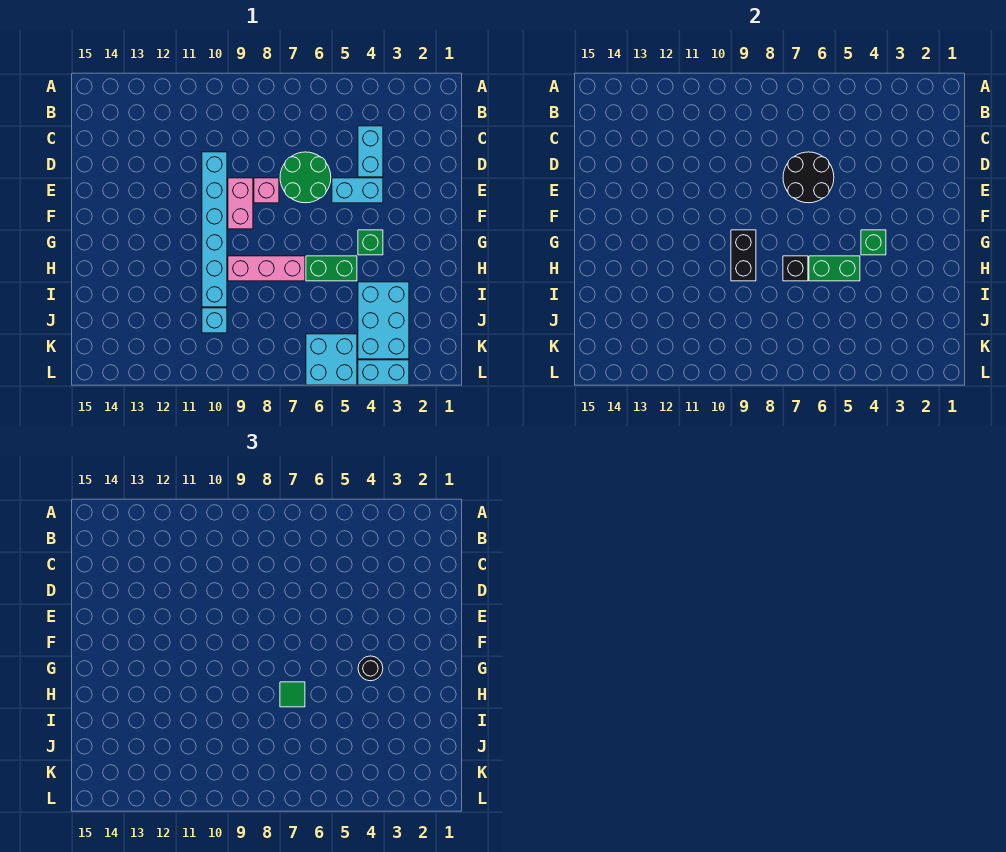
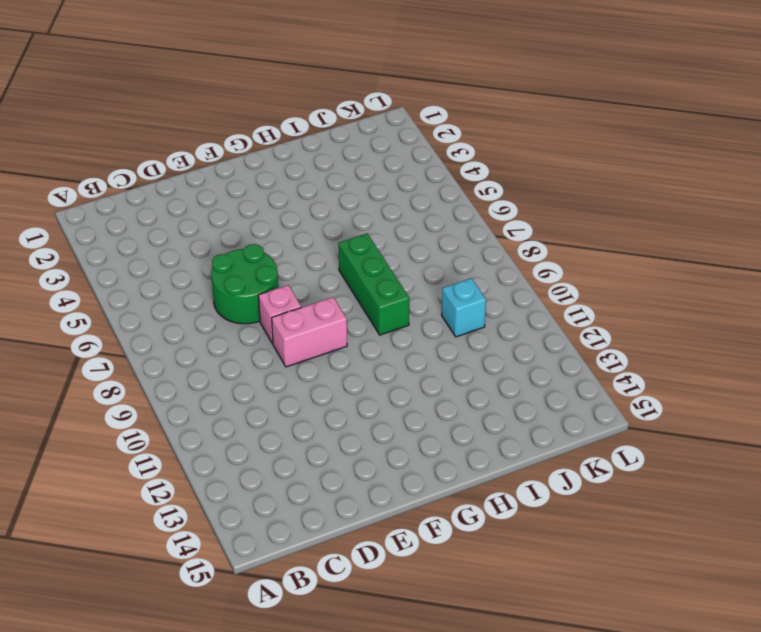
green 1x3 brick [338,233,409,335] -> pink 1x3 brick [228,256,305,281]
none -> cyan 1x2 brick [358,126,383,177]
none -> cyan 1x6 brick [202,152,227,307]
none -> cyan 1x2 brick [332,178,383,203]

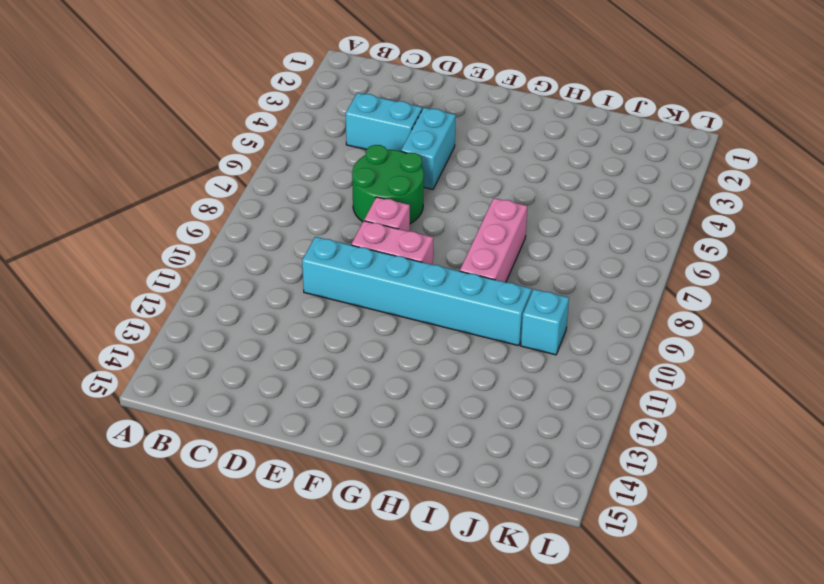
none -> green 1x1 brick [358,230,383,255]
none -> green 1x2 brick [306,256,357,281]
none -> cyan 2x3 brick [358,282,409,359]

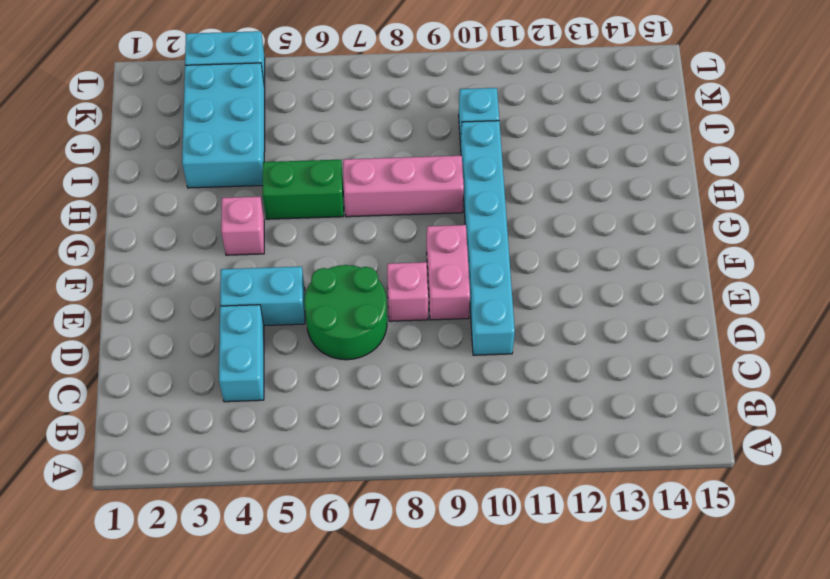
pink 1x1 brick [221,197,264,255] -> green 1x1 brick [358,230,383,255]
none -> cyan 2x2 brick [306,334,357,385]
none -> black 2x2 round brick [783,152,834,203]
none -> green 1x1 brick [861,230,886,255]

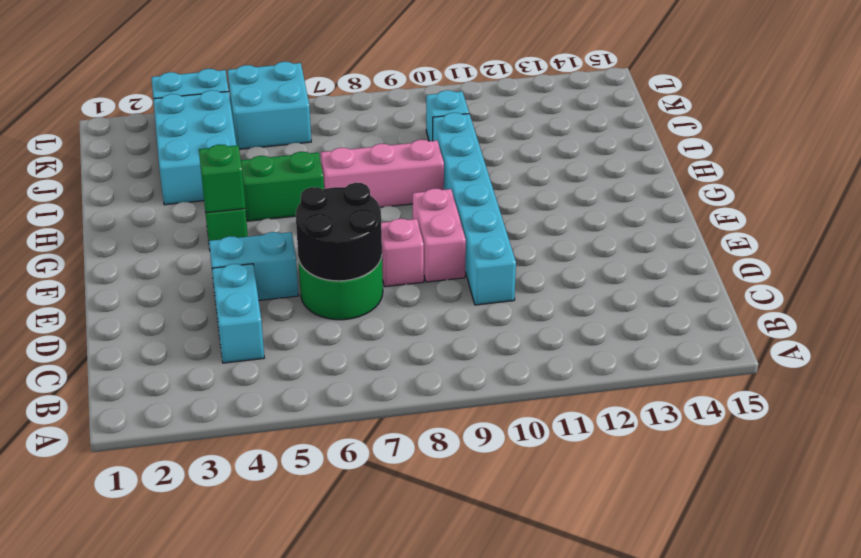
none -> black 1x2 brick [731,230,756,281]
none -> green 1x2 brick [809,256,860,281]
none -> black 1x1 brick [783,256,808,281]

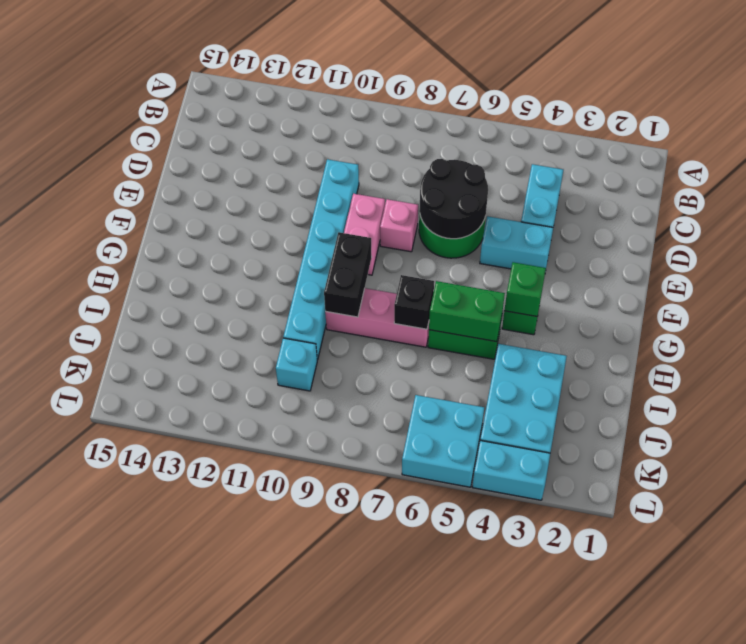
none -> black 1x1 round brick [358,656,383,681]
none -> green 1x1 tile [280,682,305,707]

